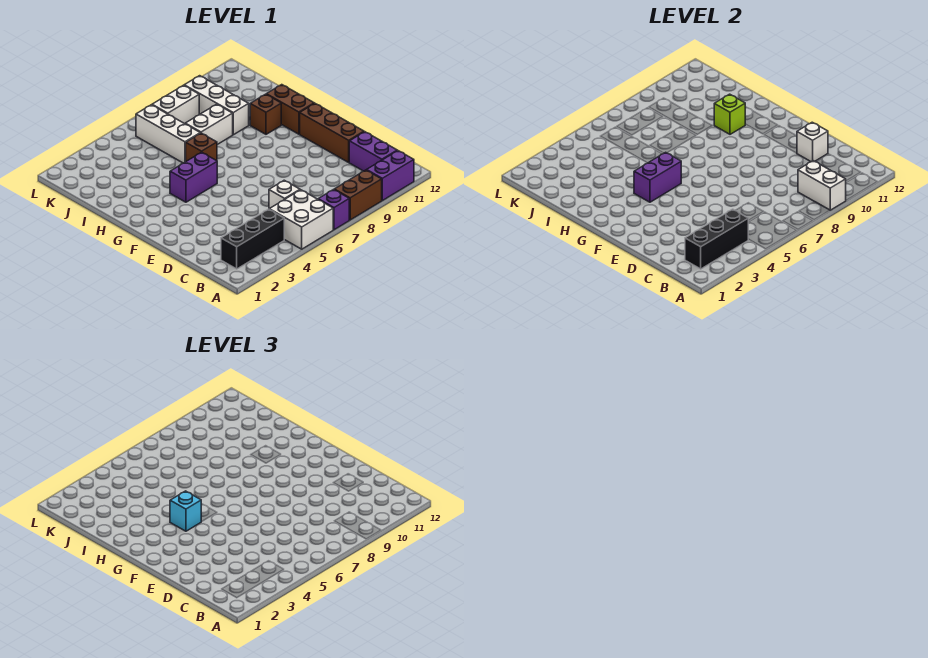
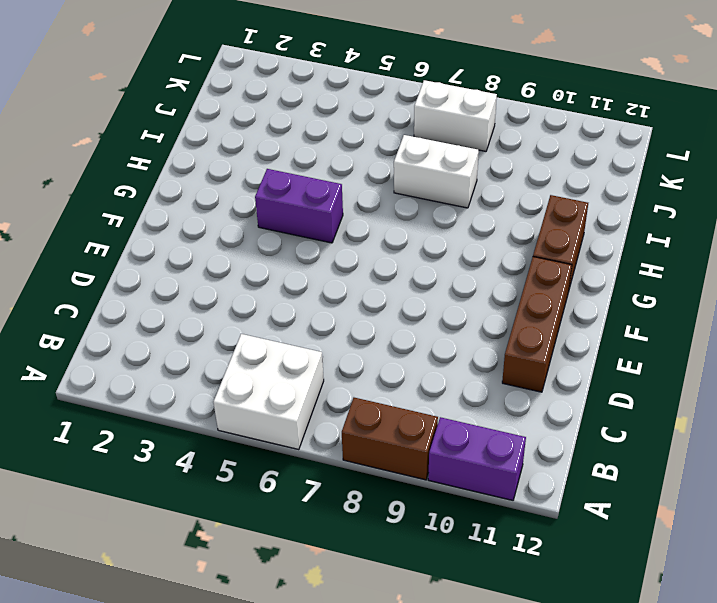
none -> purple 1x1 brick [318,190,349,230]
none -> black 1x3 brick [221,209,284,269]
none -> purple 1x2 brick [349,132,397,171]

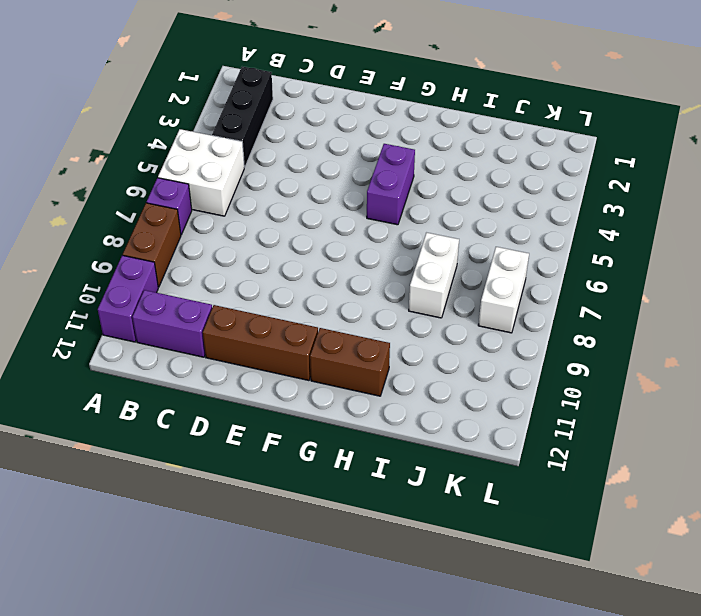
none -> white 1x1 brick [269,180,300,209]
none -> brown 1x1 brick [186,133,217,161]
none -> brown 1x1 brick [250,94,281,134]

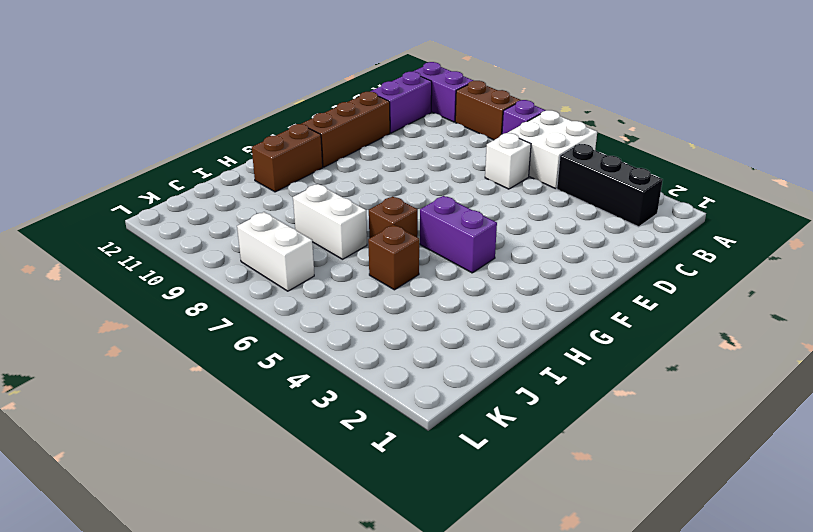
brown 1x1 brick [368,225,419,290] -> brown 1x1 brick moved to [250,94,281,134]
none -> white 1x3 brick [136,105,200,163]
none -> white 1x3 brick [184,76,249,135]
none -> white 1x2 brick [798,161,846,210]

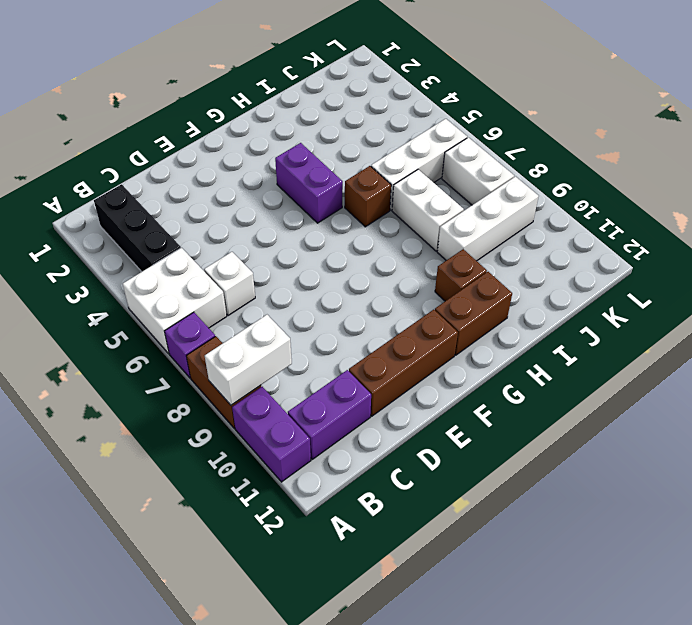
none -> black 1x3 brick [685,209,748,269]
none -> white 1x1 brick [797,122,828,162]
none -> purple 1x2 brick [634,152,681,202]

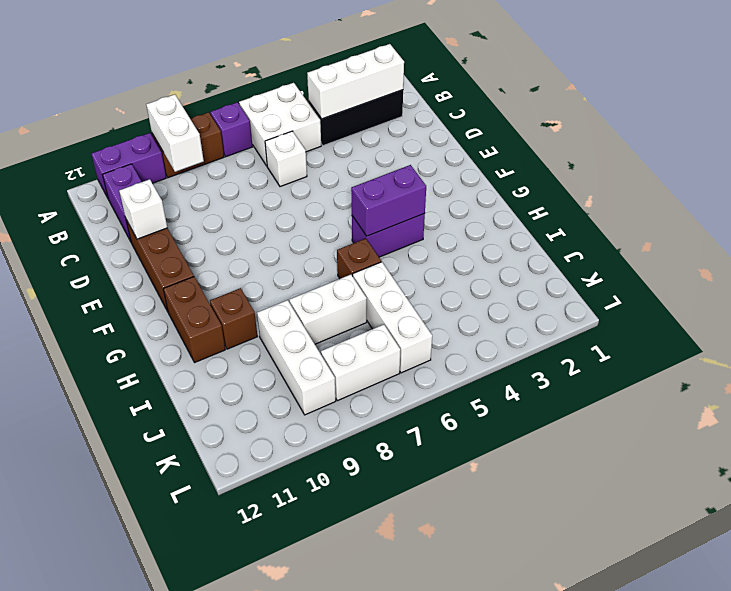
white 1x3 brick [307,44,404,119] -> black 1x3 brick [685,209,748,269]
none -> lime 1x1 brick [714,94,745,134]
none -> cyan 1x1 brick [170,491,201,531]

